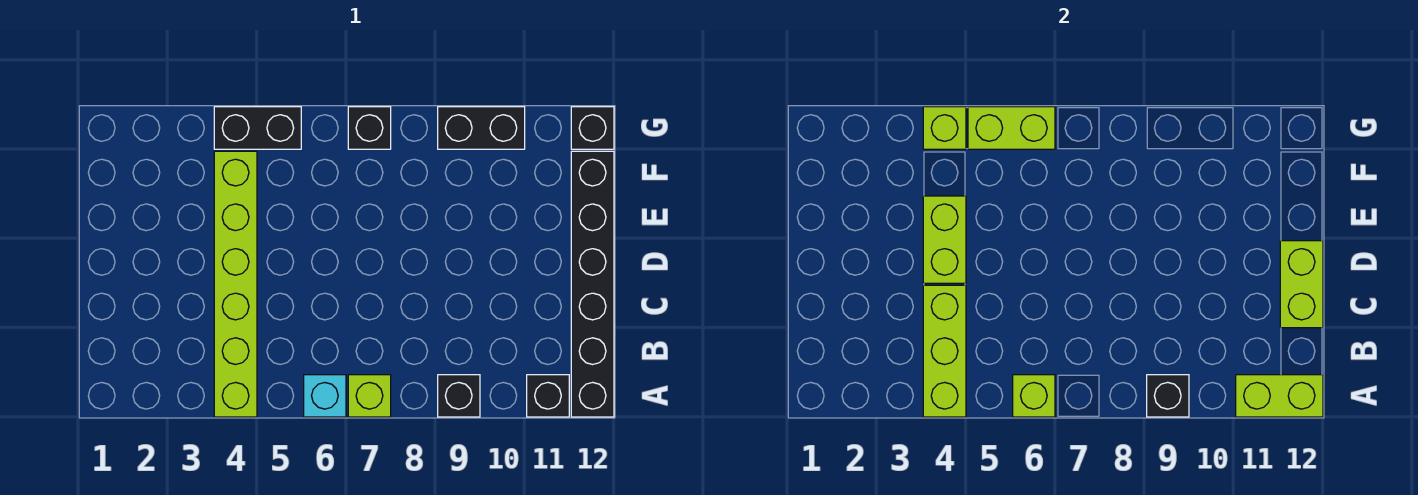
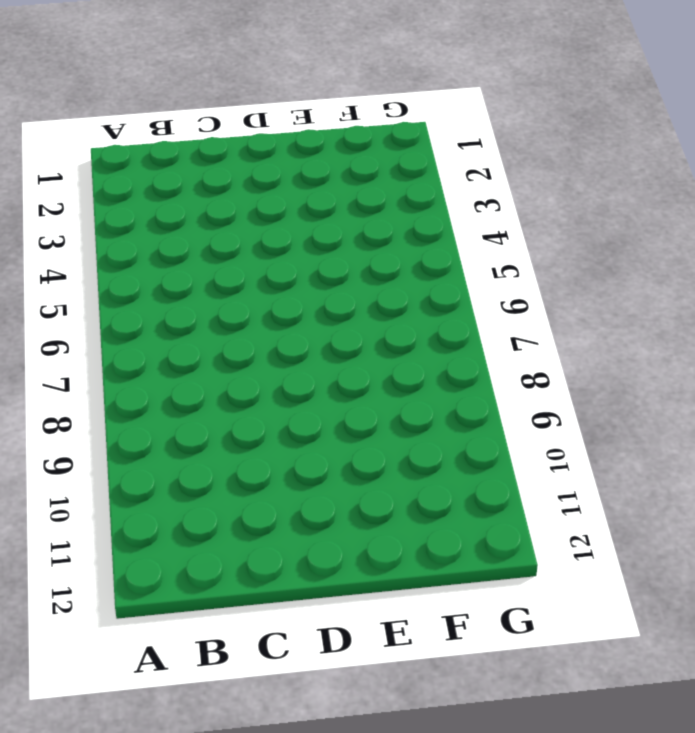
none -> lime 1x6 brick [214,151,257,417]
none -> cyan 1x1 brick [304,375,346,417]
none -> lime 1x1 brick [348,375,391,417]

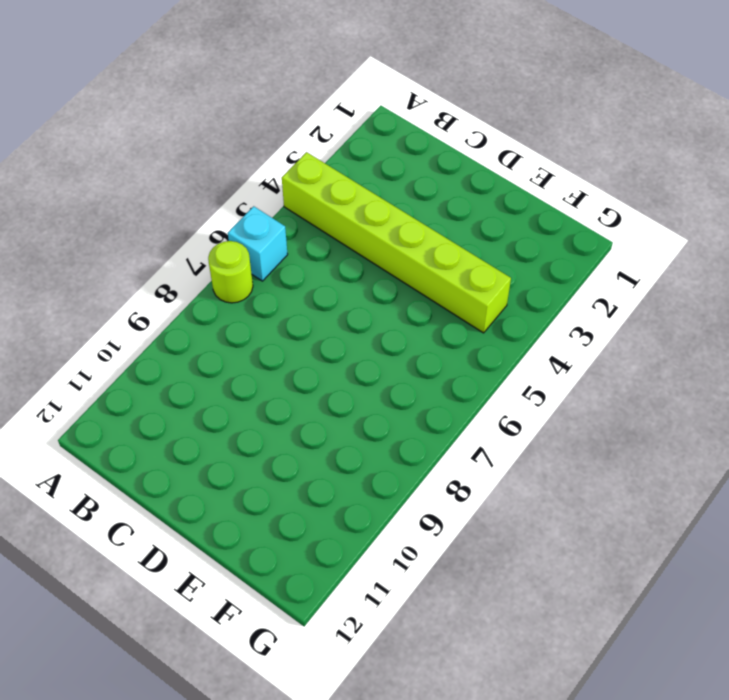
lime 1x1 round brick [208,241,253,303] -> lime 1x1 brick [348,375,391,417]
none -> black 1x1 brick [438,375,480,417]
none -> black 1x1 brick [527,375,569,417]
none -> black 1x6 brick [571,151,614,417]

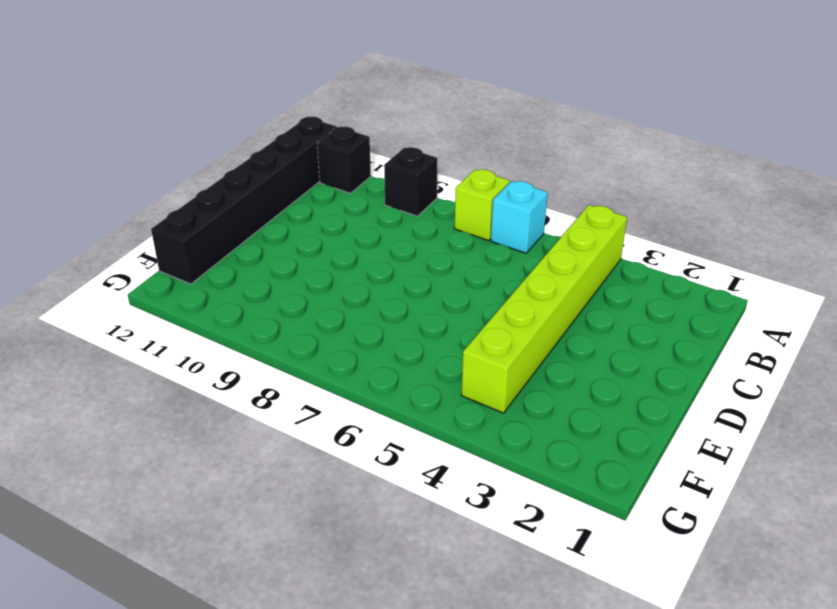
none -> black 1x2 brick [214,107,301,149]
none -> black 1x1 brick [348,107,391,149]
none -> black 1x2 brick [438,107,525,149]

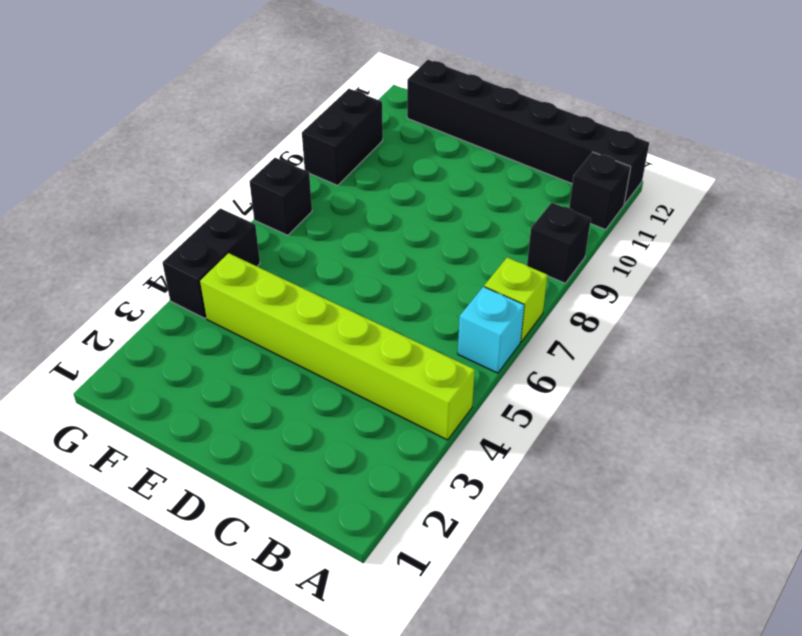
none -> black 1x1 brick [571,107,614,149]
none -> lime 1x3 brick [923,285,966,417]
none -> lime 1x1 brick [1013,375,1055,417]

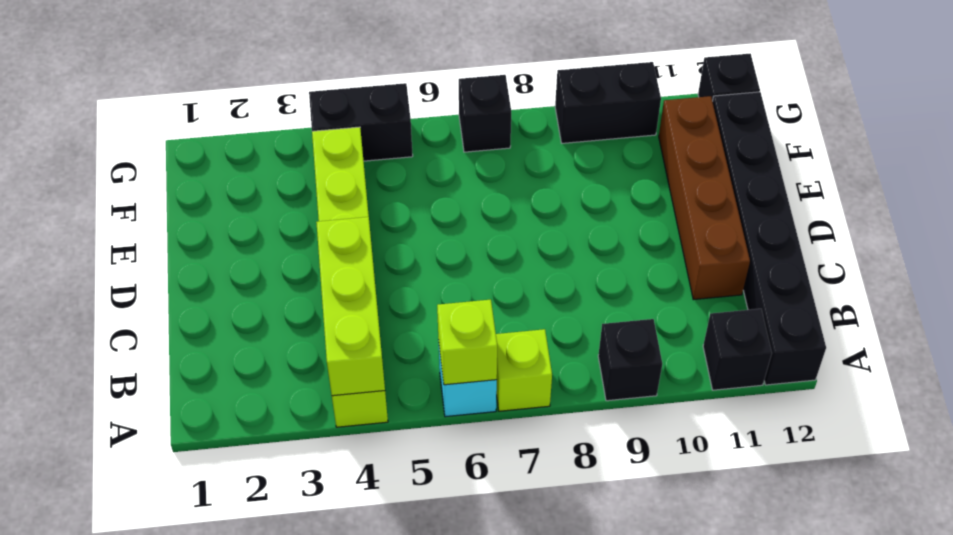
brown 1x4 brick [659,96,750,300] -> none
none -> black 1x1 brick [1147,375,1189,417]
none -> lime 1x2 brick [1236,375,1323,417]
none -> lime 1x2 brick [1280,241,1323,328]

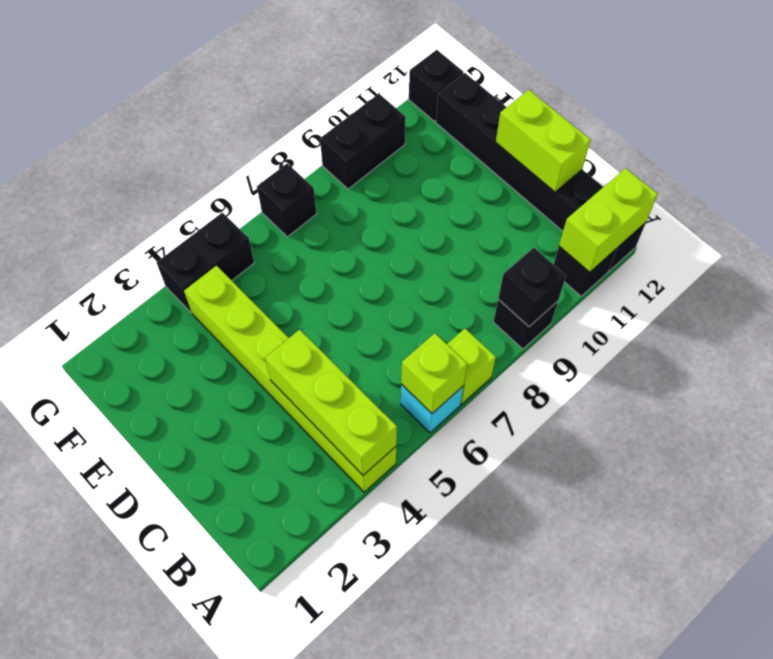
none -> lime 1x2 brick [923,196,966,283]
none -> lime 1x1 brick [923,107,966,149]
none -> lime 1x2 brick [968,107,1055,149]

